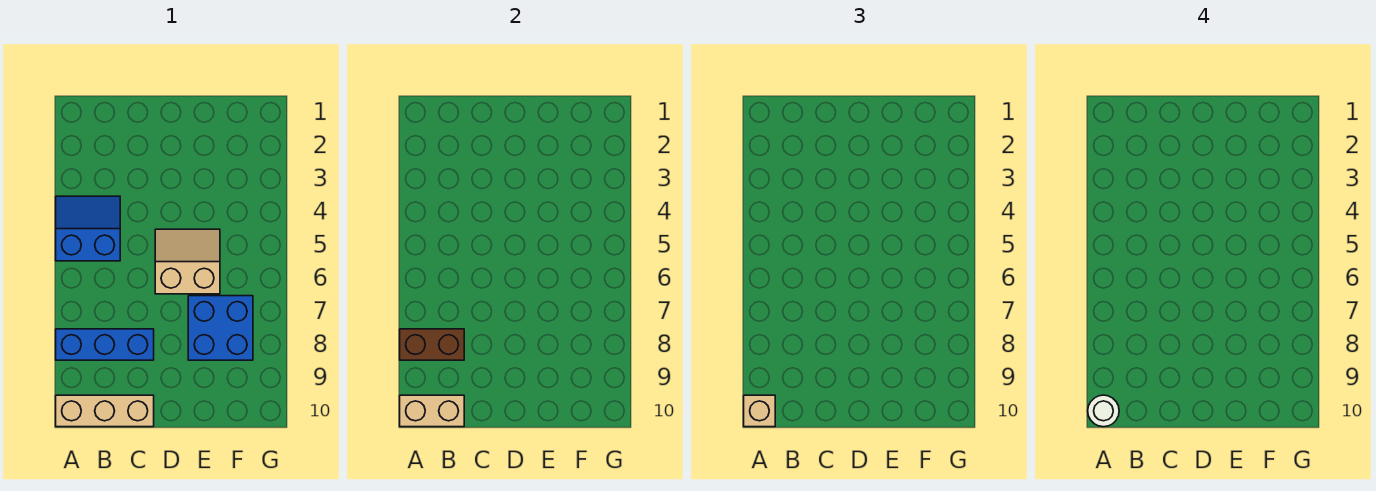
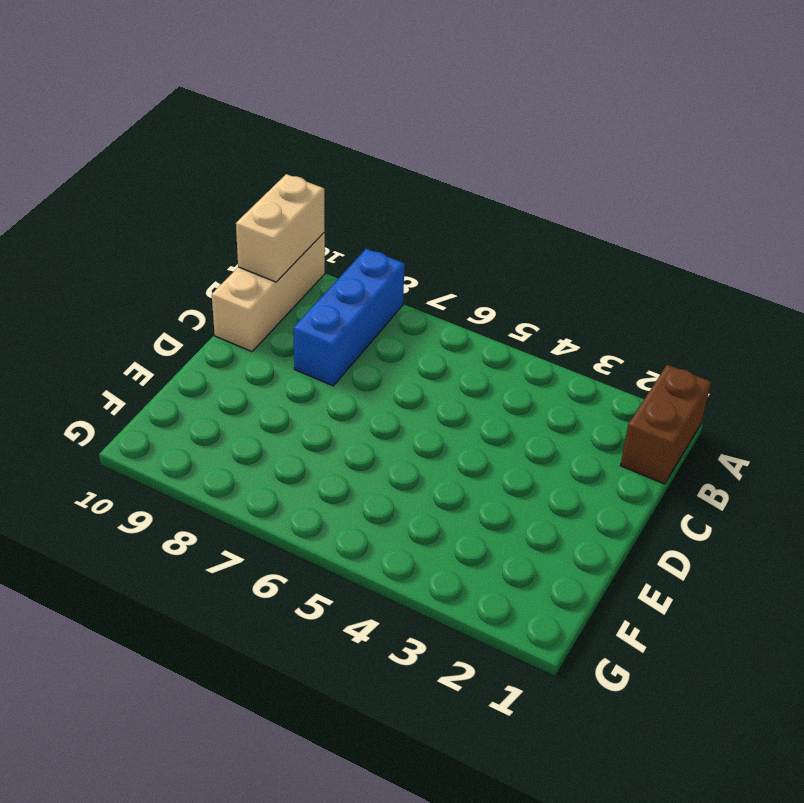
brown 1x2 brick [620,365,711,484] -> brown 1x2 brick moved to [400,329,464,360]
none -> blue 2x2 slope [56,196,120,261]
none -> tan 2x2 slope [155,229,220,294]

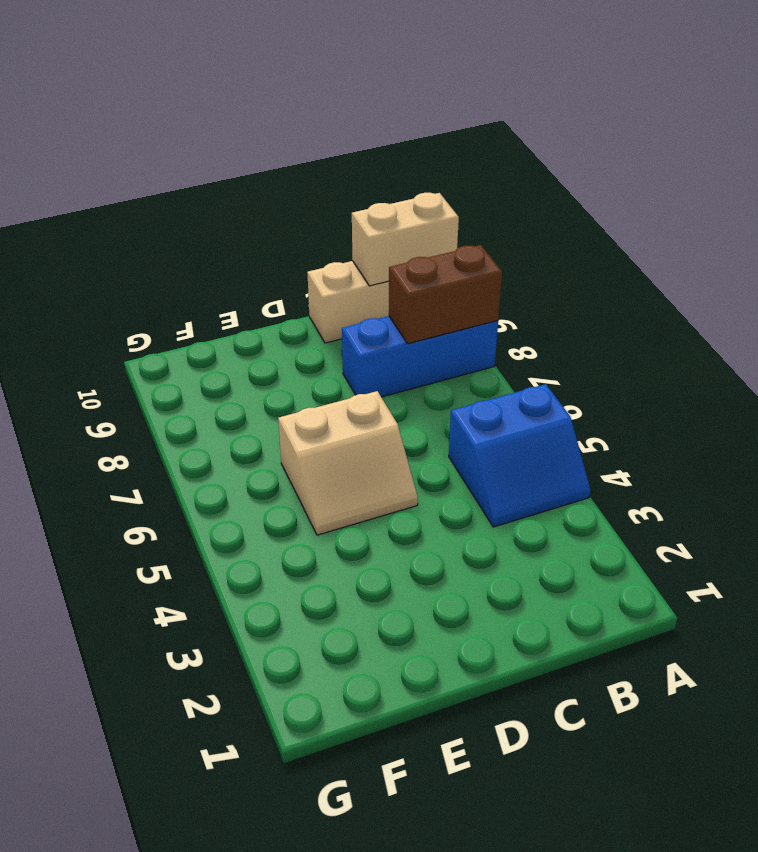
none -> blue 2x2 brick [188,296,253,360]
none -> tan 1x1 brick [744,395,775,427]

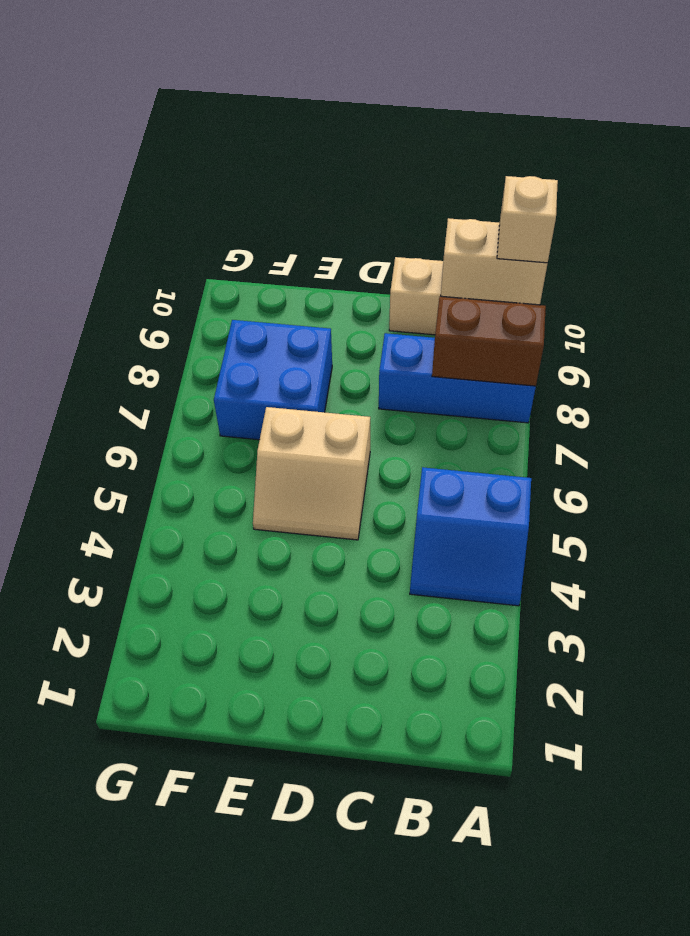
none -> white 1x1 round brick [1088,395,1119,427]

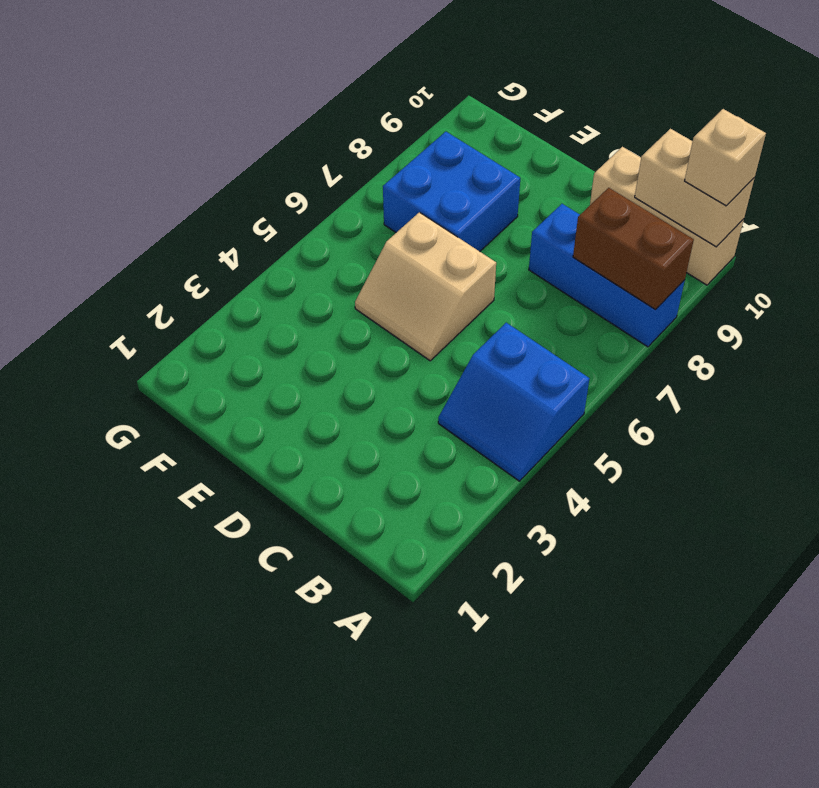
none -> white 1x1 round brick [1088,395,1119,427]

